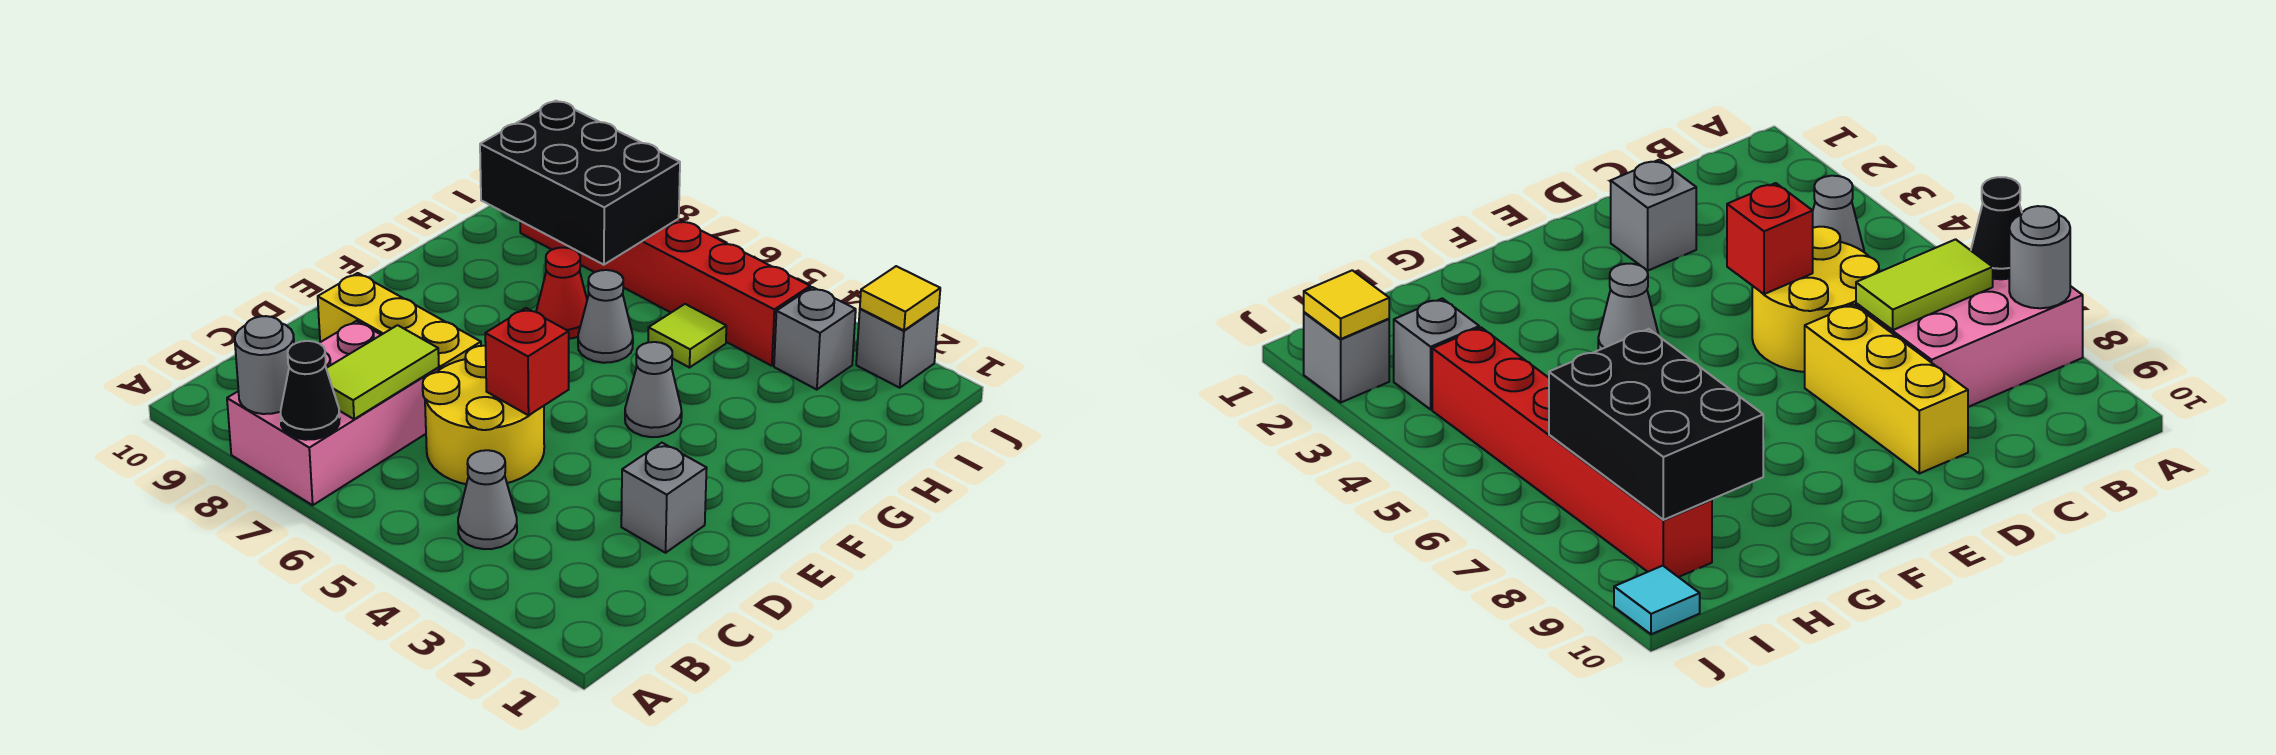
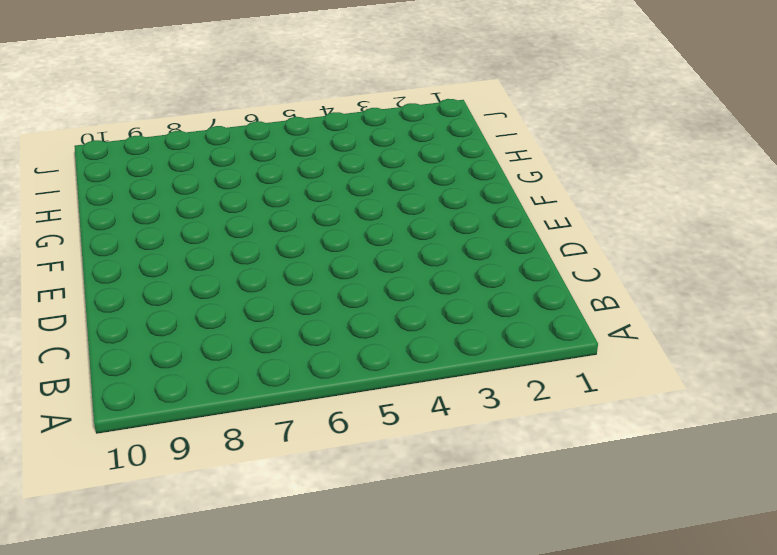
none -> pink 2x3 brick [227,321,439,505]
none -> grey 1x1 cone [458,450,517,549]
none -> yellow 2x2 round brick [423,346,544,484]

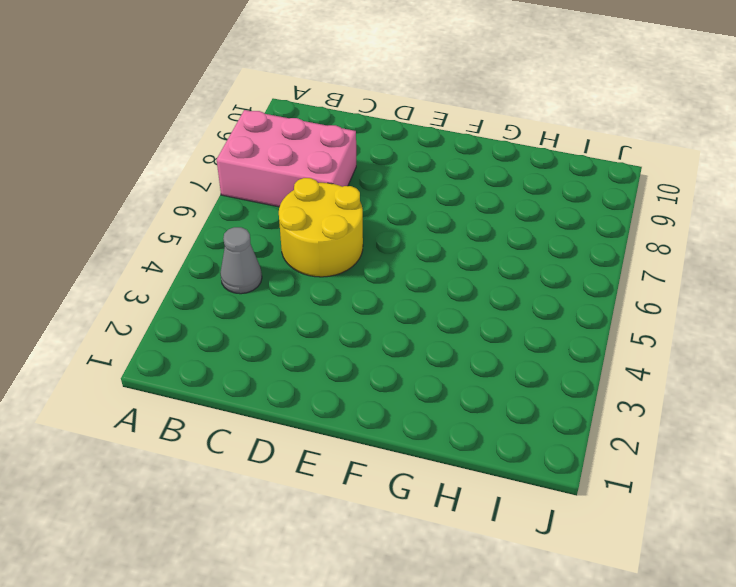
none -> grey 1x1 brick [621,443,707,553]
none -> yellow 1x3 brick [318,273,481,370]
none -> grey 1x1 cone [625,342,682,437]

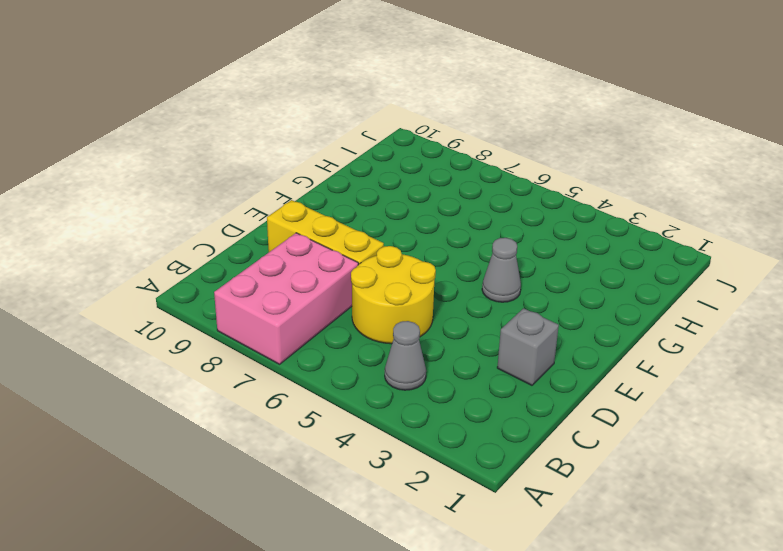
none -> grey 1x1 cone [578,270,633,363]
none -> red 1x1 cone [536,247,587,339]
none -> lime 1x1 tile [648,304,726,368]

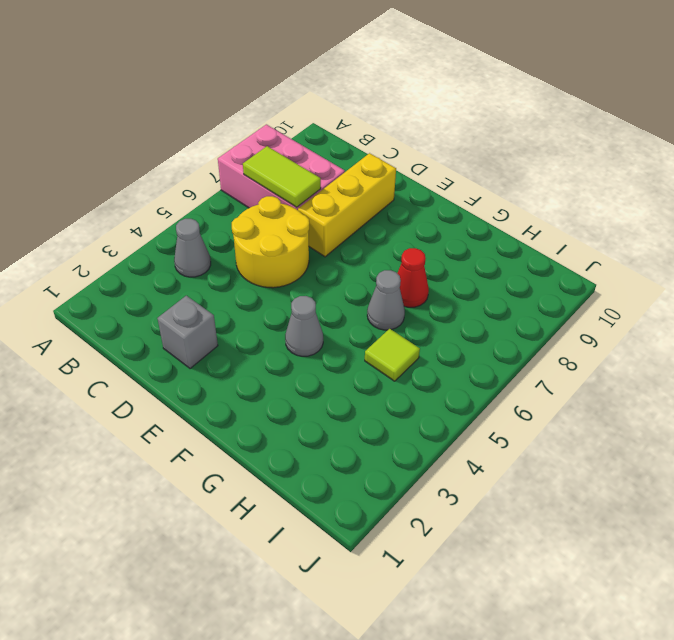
none -> grey 1x1 brick [774,287,856,390]
none -> red 1x6 brick [520,219,810,366]
none -> grey 1x1 brick [856,307,939,388]

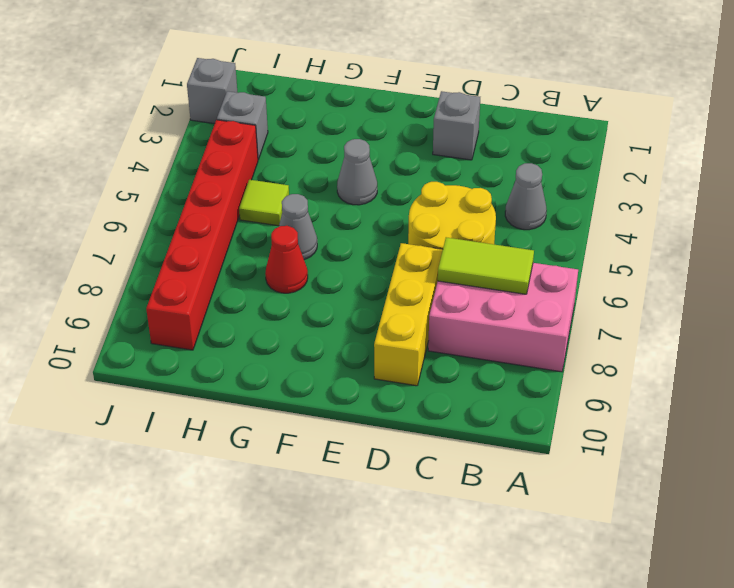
none -> cyan 1x1 tile [1614,566,1700,634]
none -> black 1x1 cone [281,341,340,440]
none -> grey 1x1 round brick [235,316,294,414]

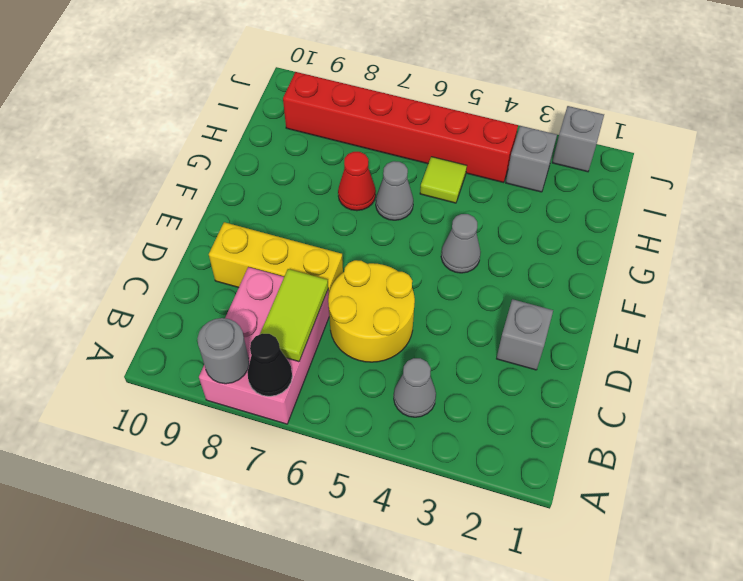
none -> cyan 1x1 tile [1614,566,1700,634]
none -> red 1x1 brick [485,308,569,415]
none -> black 2x3 brick [480,101,680,265]

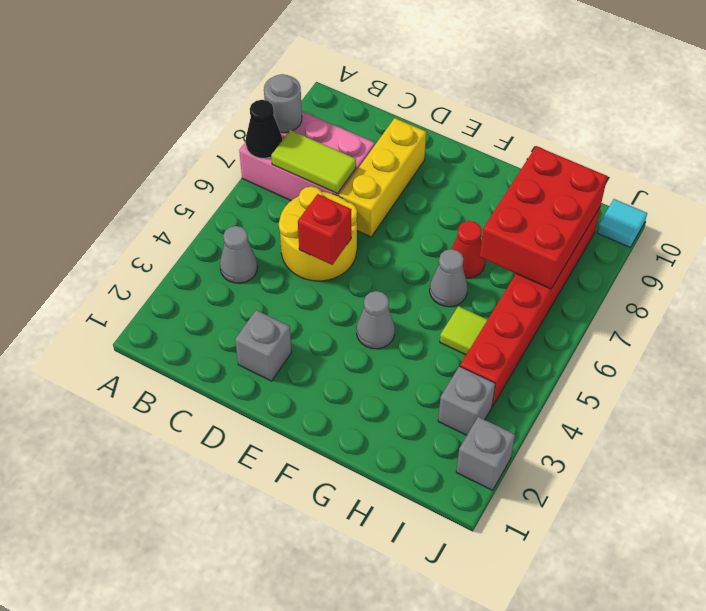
red 2x3 brick [480,146,607,289] -> black 2x3 brick [480,101,680,265]
none -> yellow 1x1 tile [860,266,940,330]

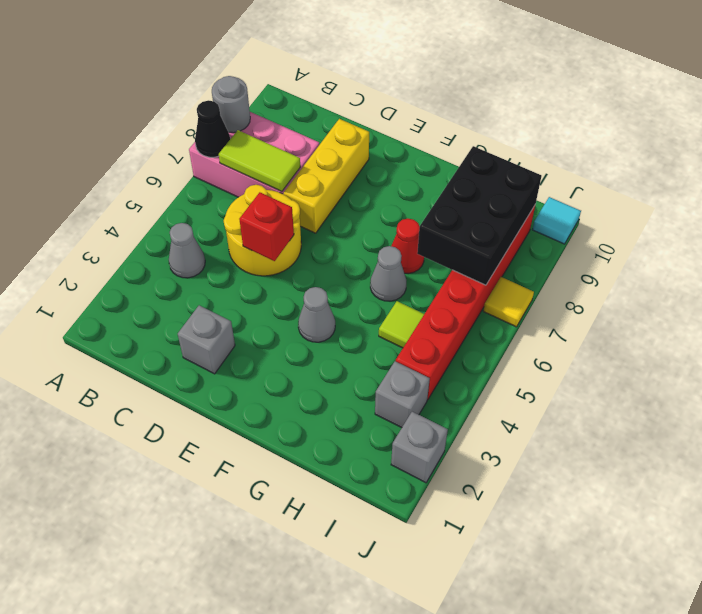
yellow 1x1 tile [483,277,534,327] -> yellow 1x1 tile moved to [860,266,940,330]

